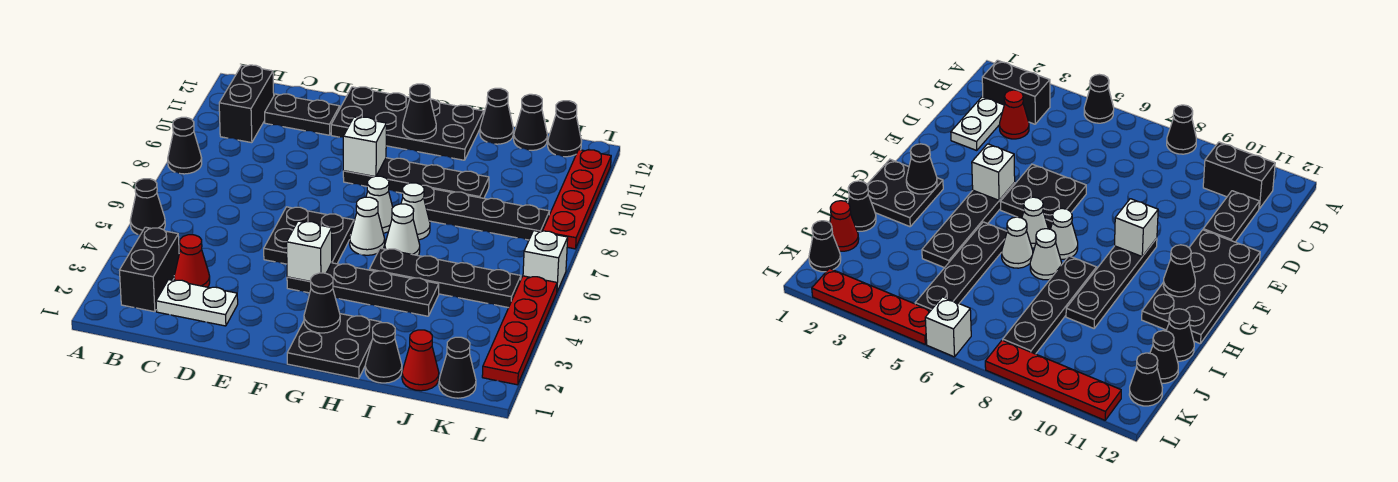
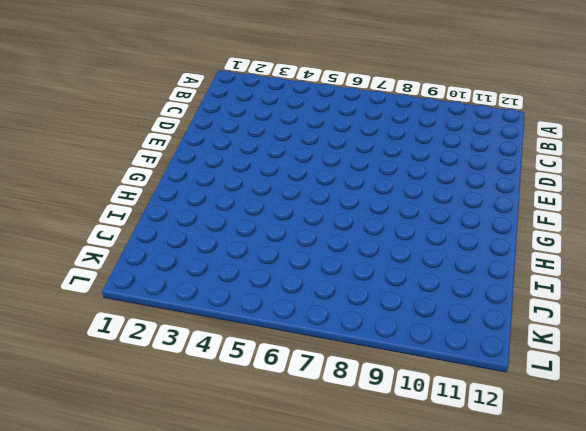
none -> black 1x1 cone [130,179,165,235]
none -> black 1x1 cone [168,117,202,174]
none -> black 1x2 brick [119,227,179,312]
none -> black 1x2 brick [219,65,274,143]

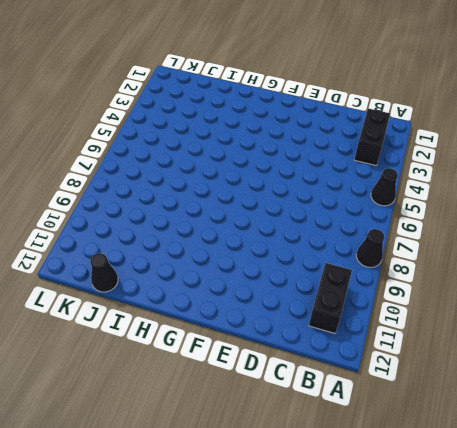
none -> white 1x2 plate [156,280,238,326]
none -> red 1x1 cone [174,235,210,287]
none -> black 1x2 plate [265,94,340,135]
none -> black 2x2 plate [264,207,354,264]

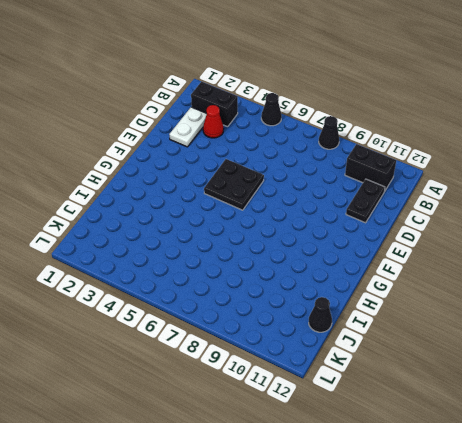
none -> black 2x4 plate [331,87,484,160]
none -> black 1x4 plate [287,263,439,316]
none -> black 1x4 plate [343,158,489,198]
none -> black 2x2 plate [287,314,381,379]

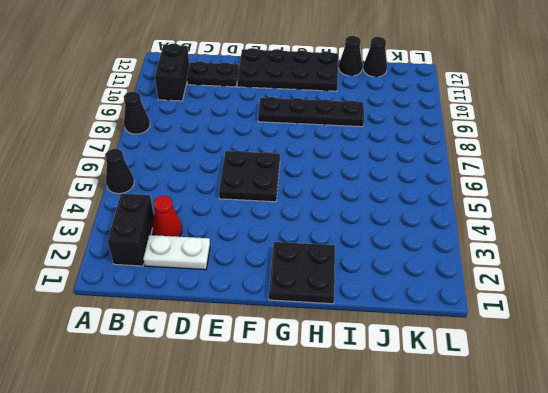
none -> black 1x4 plate [287,263,439,316]
none -> white 1x1 cone [350,197,385,255]
none -> white 1x1 cone [366,176,393,233]
none -> black 1x4 plate [370,248,521,308]

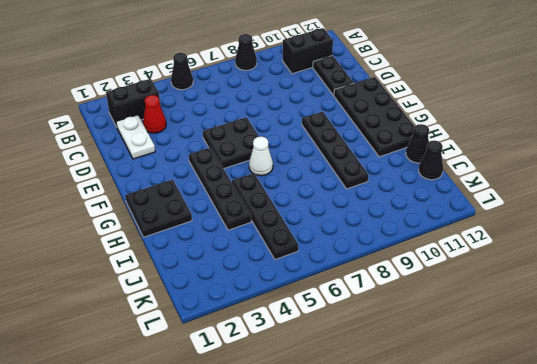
none -> white 1x1 cone [366,176,393,233]
none -> white 1x1 cone [385,204,420,256]
none -> white 1x1 cone [401,183,430,240]
none -> black 1x4 plate [422,185,549,240]

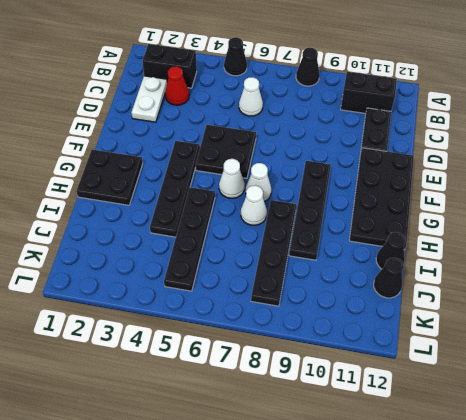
white 1x1 cone [239,77,263,116] -> white 1x1 cone moved to [385,204,420,256]
none -> black 1x1 cone [365,323,402,383]
none -> red 1x1 cone [402,330,439,391]
none -> black 1x1 cone [439,337,476,398]
none -> black 1x1 cone [548,101,582,157]

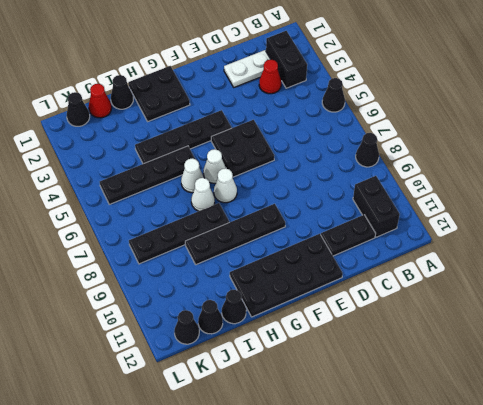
none -> red 1x4 plate [482,276,557,385]
none -> white 1x1 brick [523,231,568,292]
none -> red 1x4 plate [543,150,611,249]
none -> white 1x1 brick [287,221,332,281]

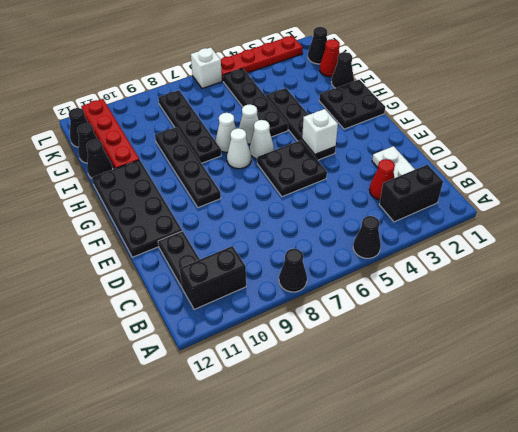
red 1x4 plate [81,99,139,169] -> red 1x4 plate turned to [543,150,611,249]
none -> white 1x1 brick [343,117,386,177]
none -> black 1x1 cone [304,273,340,333]
none -> black 1x1 cone [403,84,436,140]

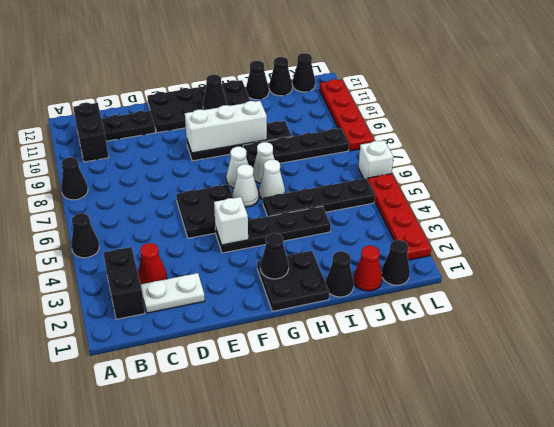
white 1x3 brick [185,101,267,153] -> white 1x1 brick [343,117,386,177]

